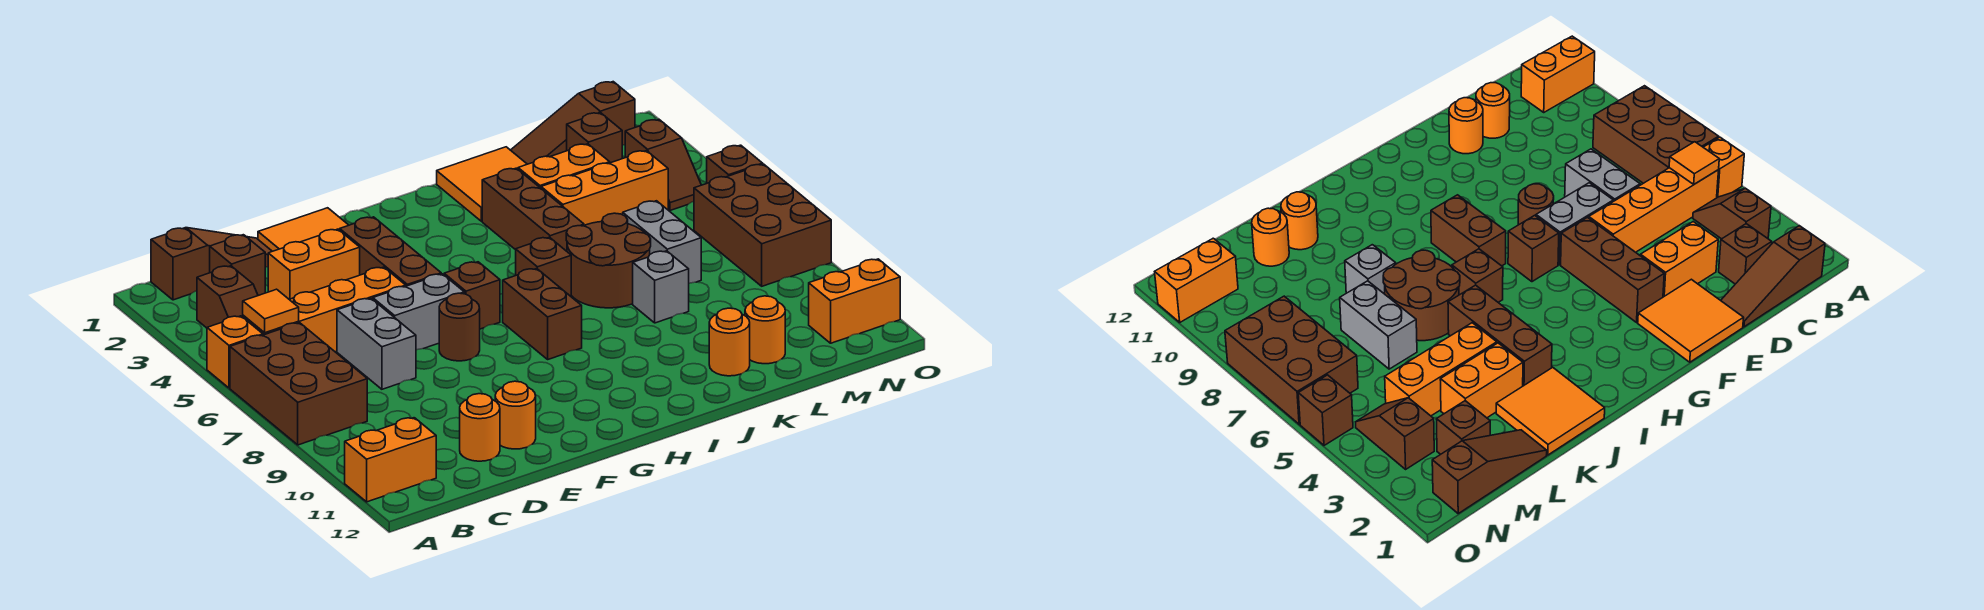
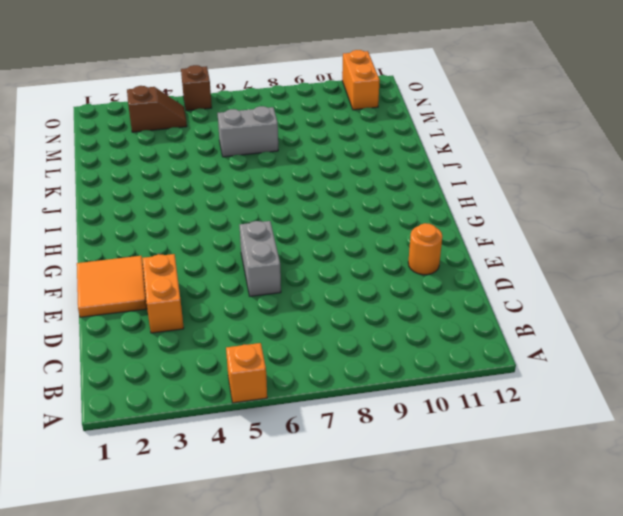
none -> brown 2x3 brick [230,323,367,445]
none -> orange 1x2 brick [345,418,436,502]
none -> brown 1x3 slope [151,228,272,300]
none -> brown 1x2 slope [197,266,258,328]

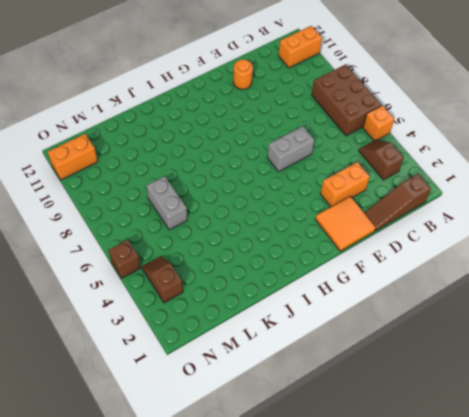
none -> orange 1x4 brick [243,267,406,352]
none -> brown 1x1 brick [210,235,265,296]
none -> grey 1x2 brick [337,298,416,389]
none -> orange 1x1 round brick [460,394,500,461]

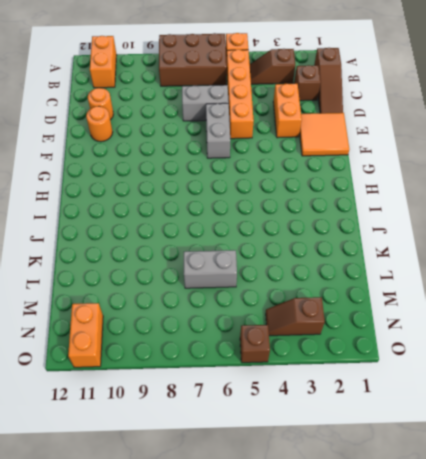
none -> brown 1x3 brick [340,217,441,286]
none -> brown 1x1 round brick [439,293,480,361]
none -> brown 1x1 brick [444,262,500,329]
none -> brown 1x2 brick [503,269,582,359]

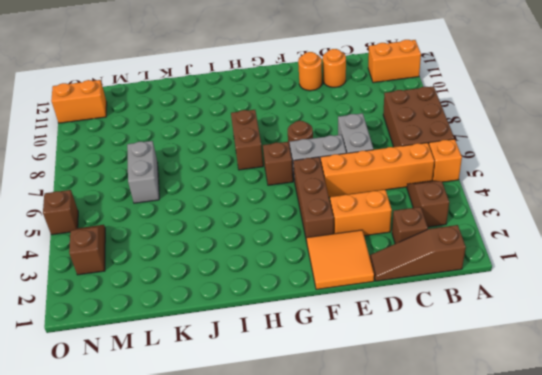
none -> brown 1x1 brick [516,237,571,296]
none -> orange 2x2 tile [437,147,527,221]
none -> brown 1x3 brick [482,168,584,251]
none -> brown 2x2 round brick [566,213,651,308]

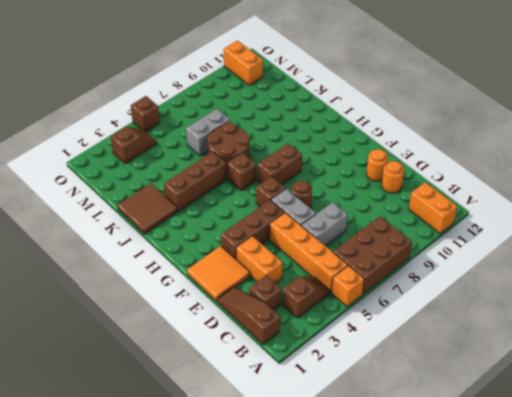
brown 2x2 tile [118,183,178,234] -> orange 2x2 tile [437,147,527,221]
none -> orange 1x2 brick [518,144,610,188]
none -> orange 1x3 brick [541,151,668,225]
none -> grey 1x1 brick [633,251,689,323]
none -> orange 1x1 round brick [709,308,750,376]

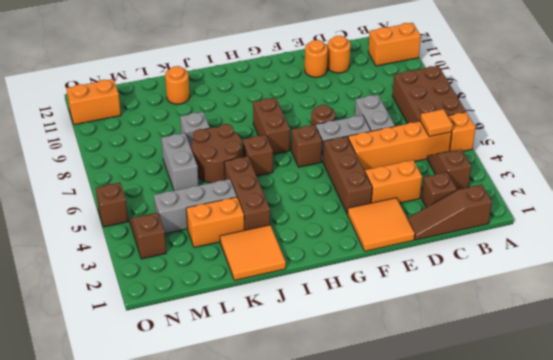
grey 1x3 brick [154,179,237,234] -> orange 1x3 brick [541,151,668,225]
none -> brown 1x3 slope [511,82,635,164]
none -> orange 1x1 round brick [745,296,785,364]
none -> brown 1x1 brick [567,113,622,163]
none -> brown 2x3 brick [694,164,831,286]

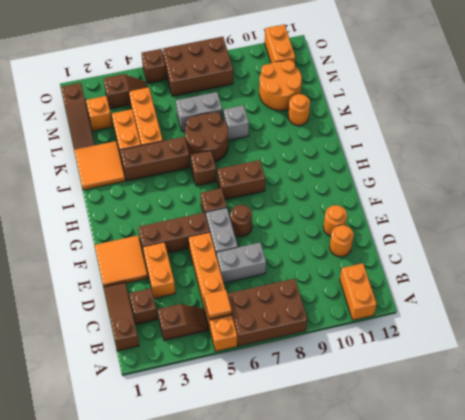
orange 2x2 round brick [259,60,302,110] -> orange 1x1 round brick [745,296,785,364]
orange 1x1 brick [86,96,113,131] -> brown 1x1 brick [567,113,622,163]

